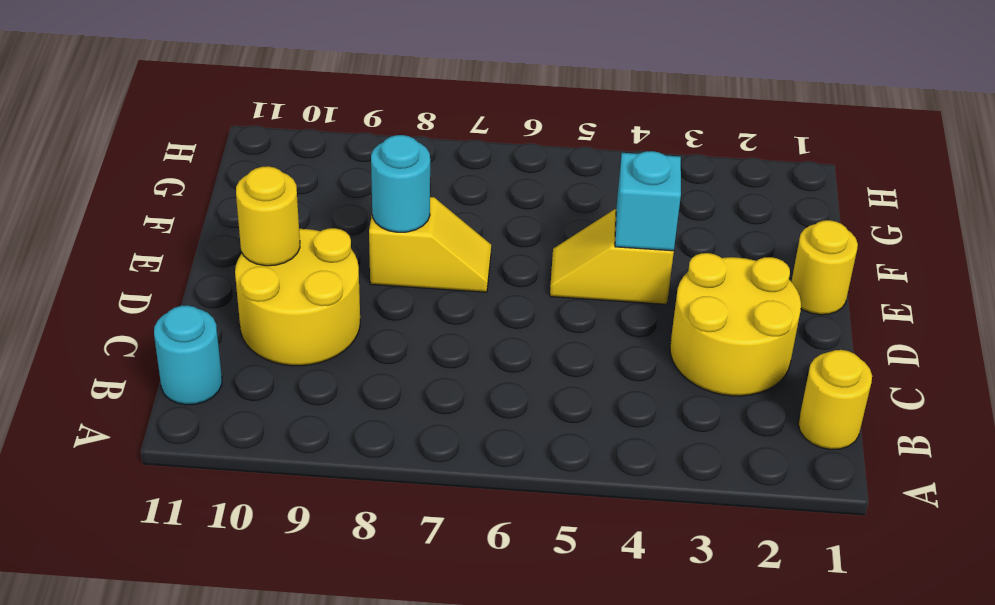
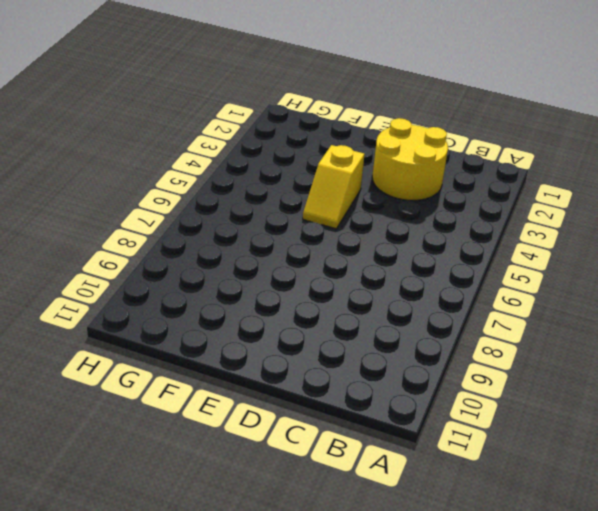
none -> yellow 1x1 round brick [798,350,872,450]
none -> cyan 1x1 round brick [154,305,222,405]

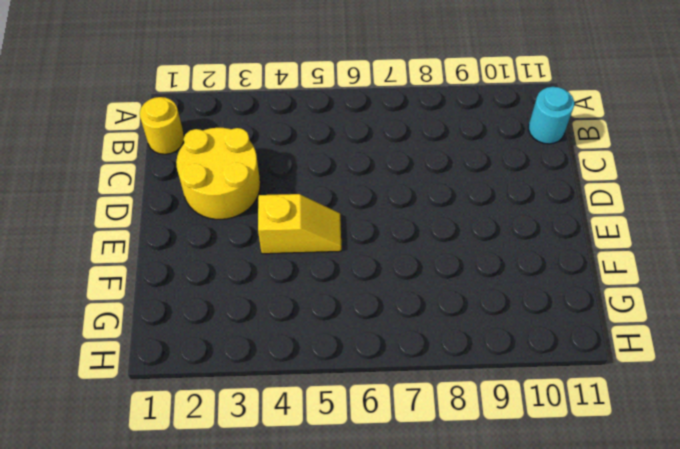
none -> yellow 2x2 round brick [235,228,360,366]
none -> yellow 1x1 round brick [791,220,858,315]

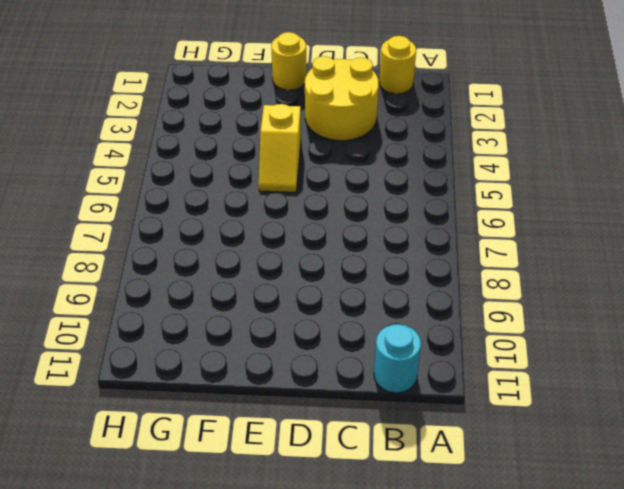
none -> yellow 2x2 round brick [235,228,360,366]
none -> yellow 1x2 slope [369,197,491,292]

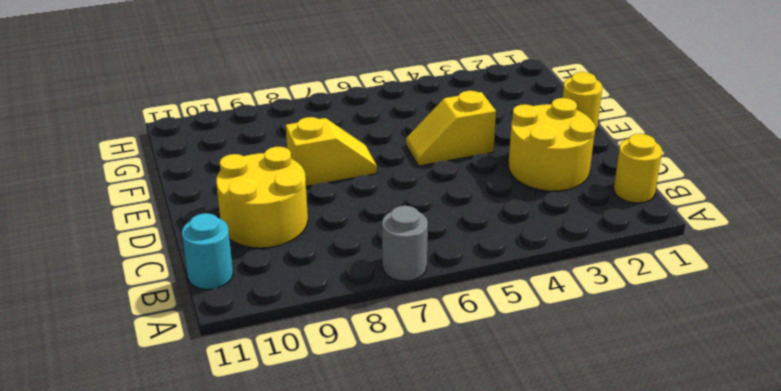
grey 1x1 round brick [382,206,428,281] -> none
none -> yellow 1x1 round brick [236,166,300,266]
none -> cyan 1x1 brick [615,151,681,251]

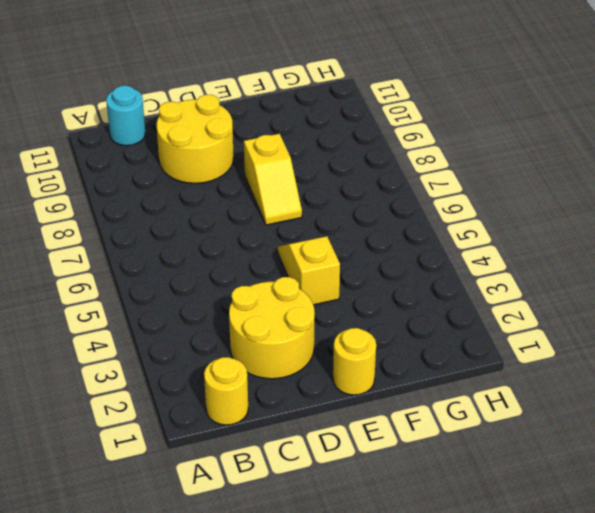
none -> yellow 1x1 round brick [236,166,300,266]
none -> cyan 1x1 brick [615,151,681,251]

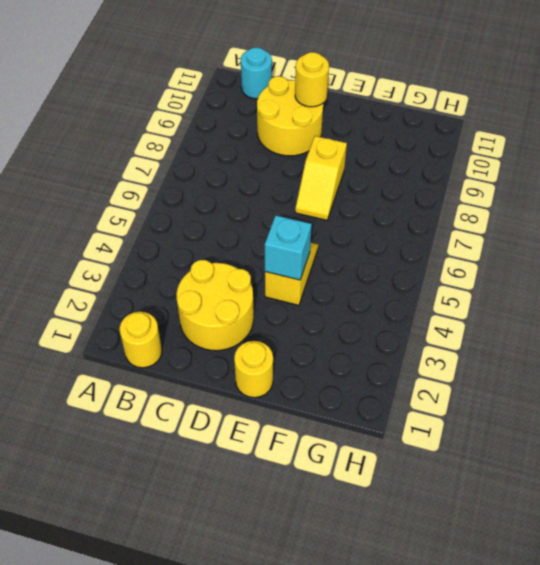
none -> cyan 1x1 round brick [371,135,430,232]

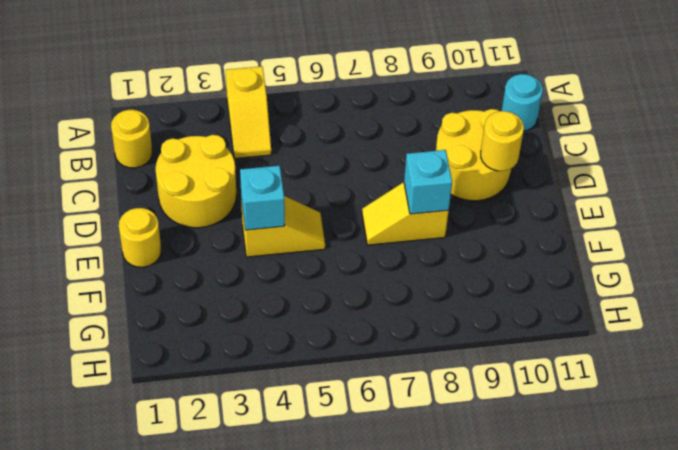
yellow 1x2 slope [226,66,271,158] -> none
cyan 1x1 brick [404,150,452,214] -> cyan 1x1 round brick [371,135,430,232]

